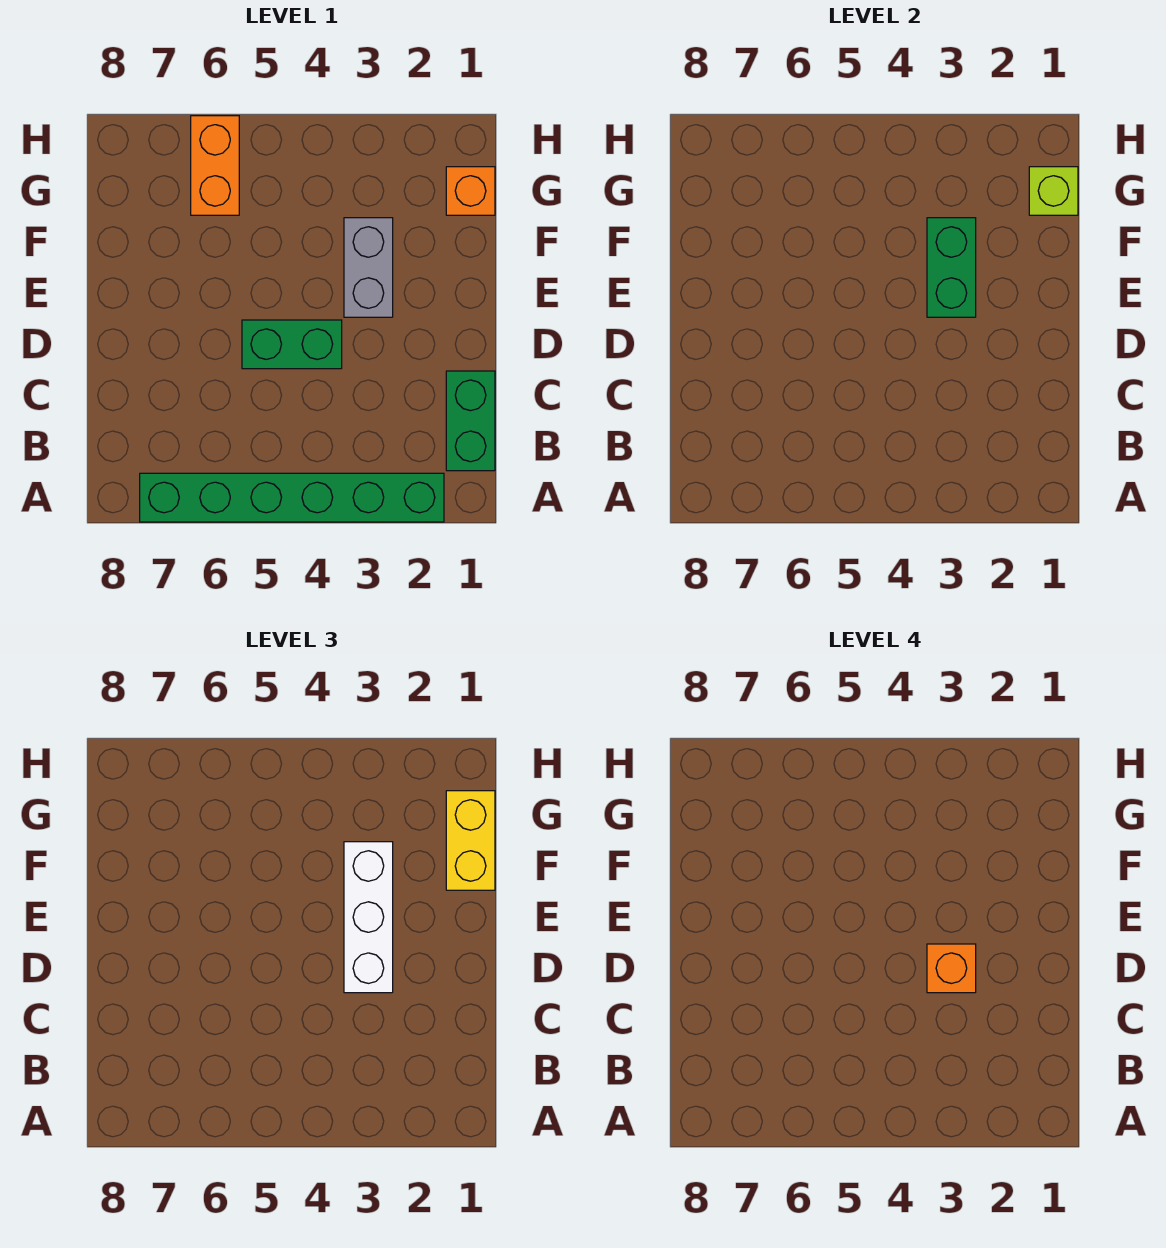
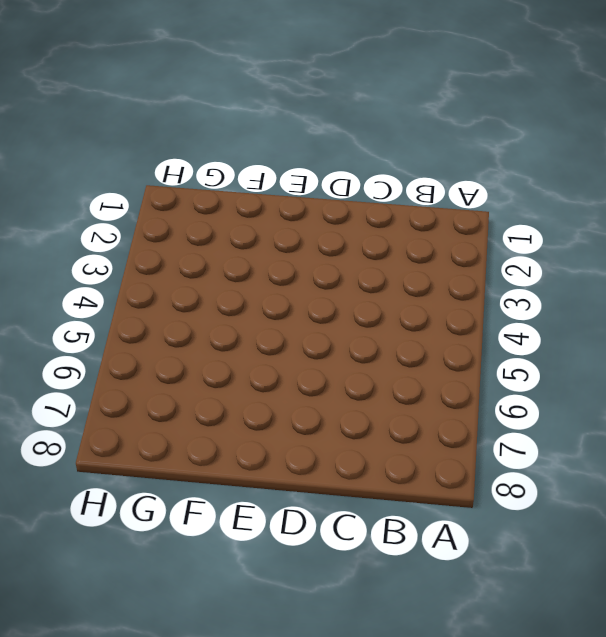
none -> green 1x6 brick [140,473,444,522]
none -> green 1x2 brick [446,371,495,471]

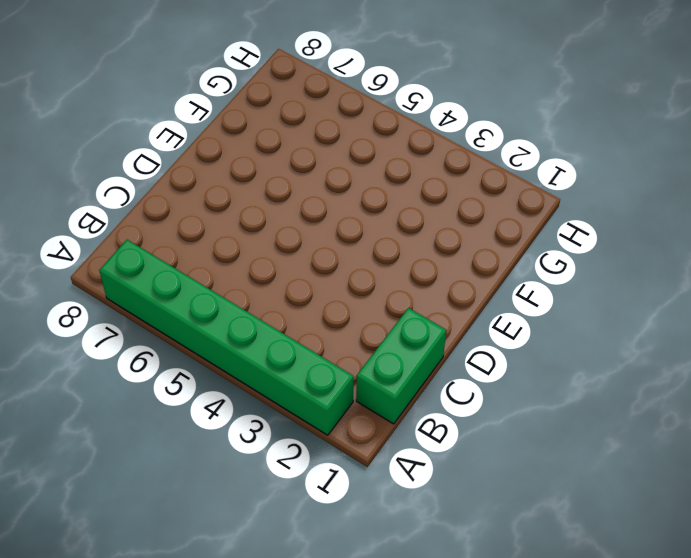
none -> green 1x2 brick [242,320,342,369]
none -> grey 1x2 brick [344,218,393,317]

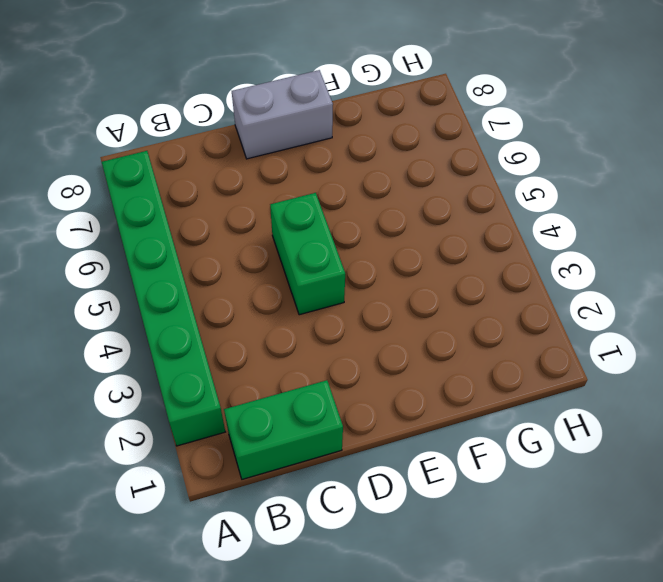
grey 1x2 brick [232,70,333,159] -> grey 1x2 brick moved to [344,218,393,317]
none -> orange 1x1 brick [446,167,495,215]
none -> orange 1x2 brick [191,116,239,215]

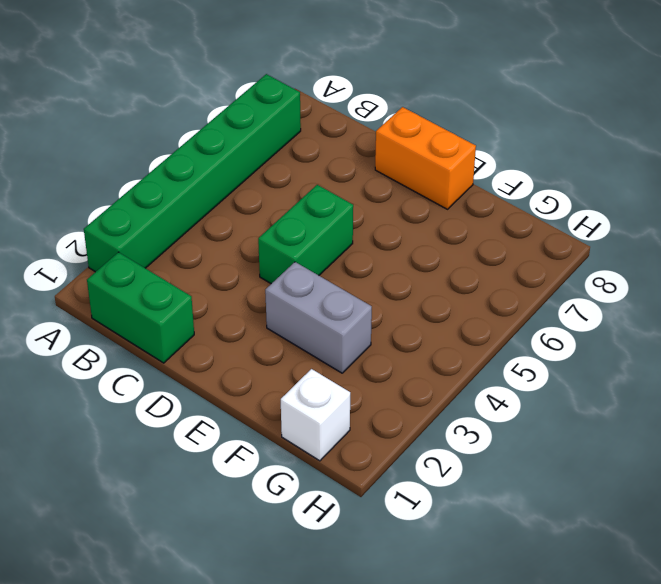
orange 1x2 brick [375,107,476,209] -> orange 1x2 brick moved to [191,116,239,215]
white 1x1 brick [281,369,350,461] -> orange 1x1 brick [446,167,495,215]
none -> green 1x2 brick [927,218,976,317]
none -> lime 1x1 brick [1029,167,1078,215]

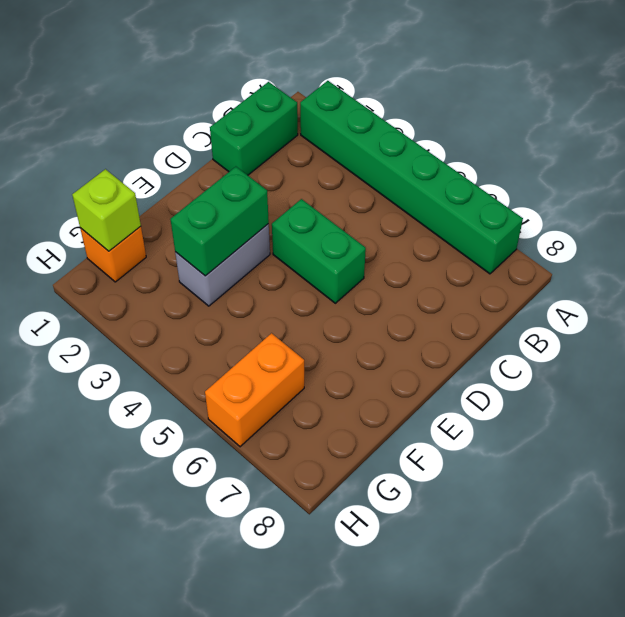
none -> white 1x3 brick [344,842,393,993]
none -> yellow 1x2 brick [446,791,495,890]

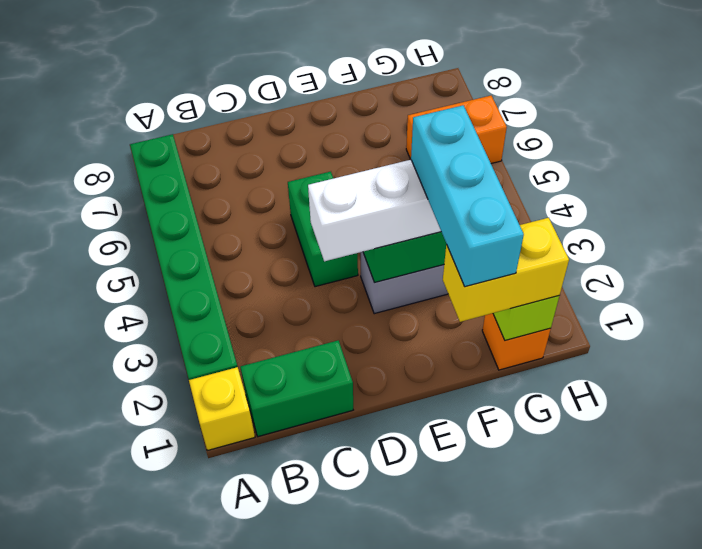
yellow 1x1 brick [189,367,255,450] -> none
cyan 1x3 brick [411,105,524,287] -> none
none -> orange 1x1 brick [927,944,976,993]

